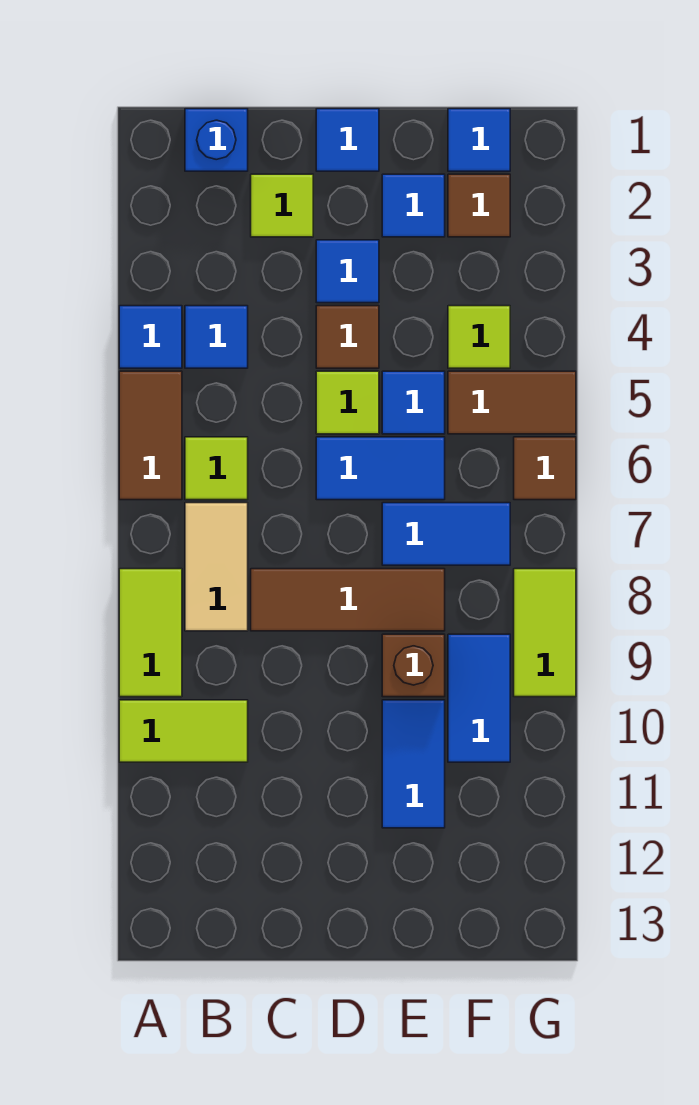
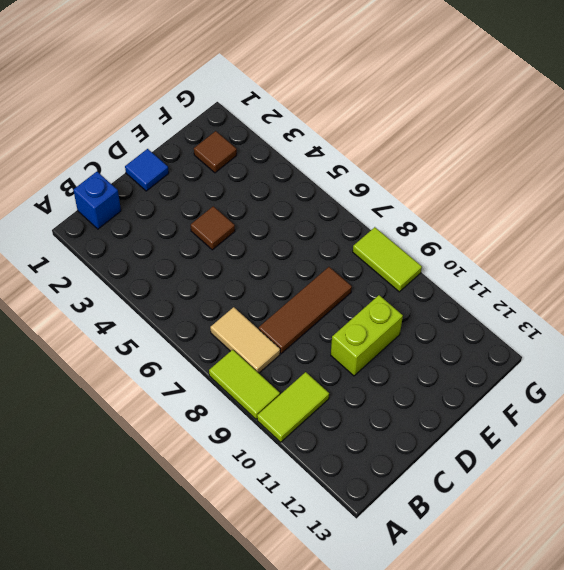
lime 1x2 brick [331,295,403,376] -> blue 1x2 tile [382,700,445,828]
none -> blue 1x1 tile [119,306,182,368]
none -> brown 1x2 tile [119,371,182,500]
none -> blue 1x1 tile [185,306,248,368]

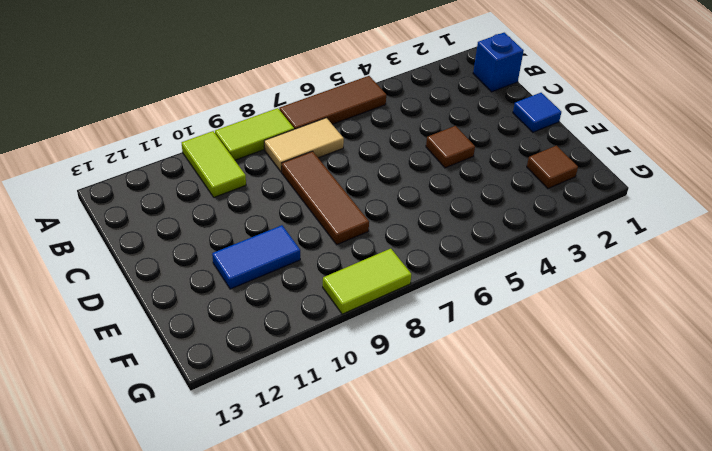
brown 1x3 tile [279,76,386,129] -> brown 1x2 tile [119,371,182,500]
none -> blue 1x1 tile [119,306,182,368]
none -> blue 1x1 tile [185,306,248,368]
none -> lime 1x1 tile [185,437,248,500]

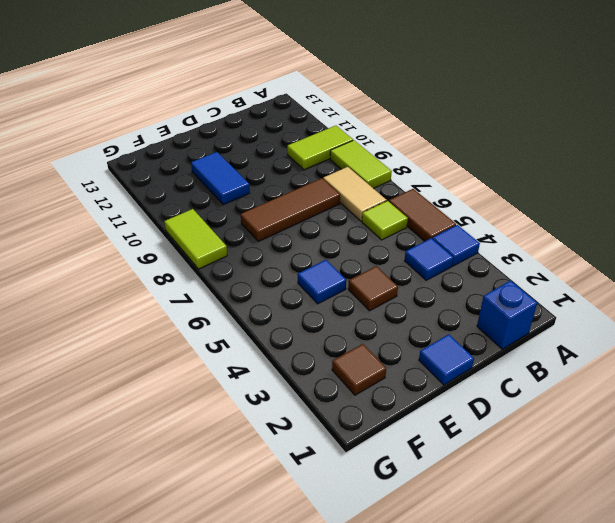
none -> lime 1x1 tile [251,174,313,237]
none -> blue 1x1 tile [316,240,379,303]
none -> lime 1x1 tile [316,371,379,434]

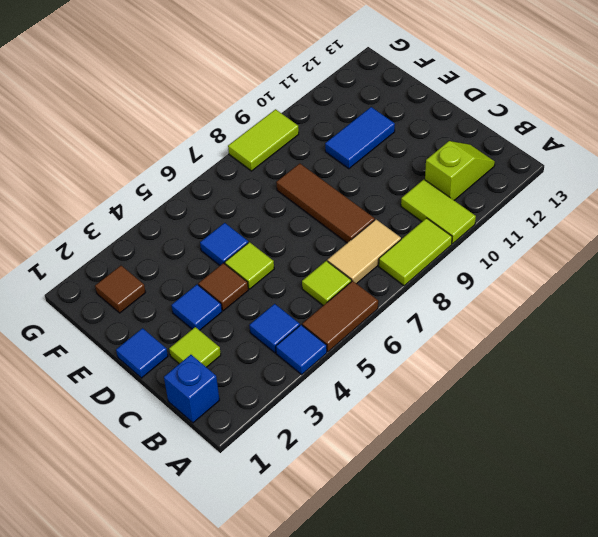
lime 1x2 slope [425,141,495,200] -> none
none -> blue 1x2 tile [316,437,445,500]
none -> blue 1x1 tile [382,174,445,237]
none -> blue 1x2 tile [382,503,510,565]

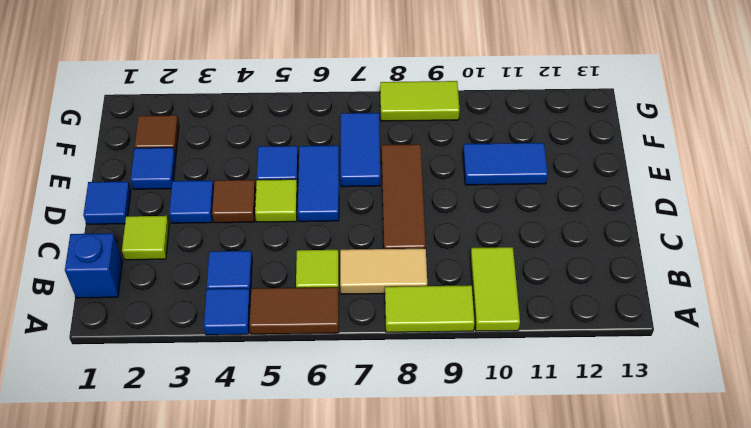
none -> brown 1x1 brick [382,634,445,697]
none -> blue 1x1 tile [448,109,510,171]
none -> lime 1x1 tile [448,306,510,368]

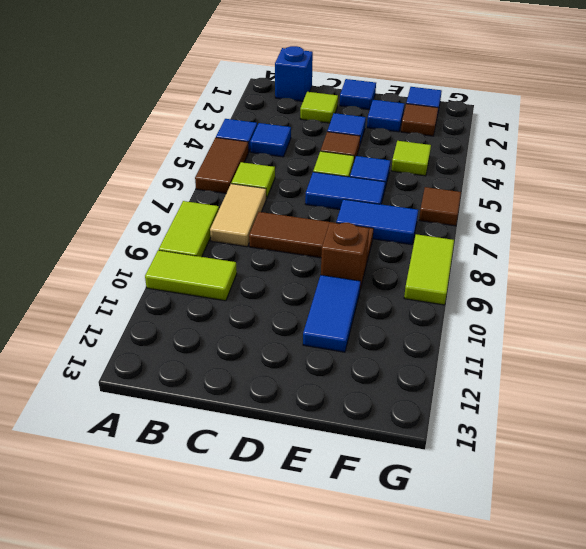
none -> brown 1x2 tile [448,371,576,434]
none -> blue 1x2 tile [448,634,510,762]

